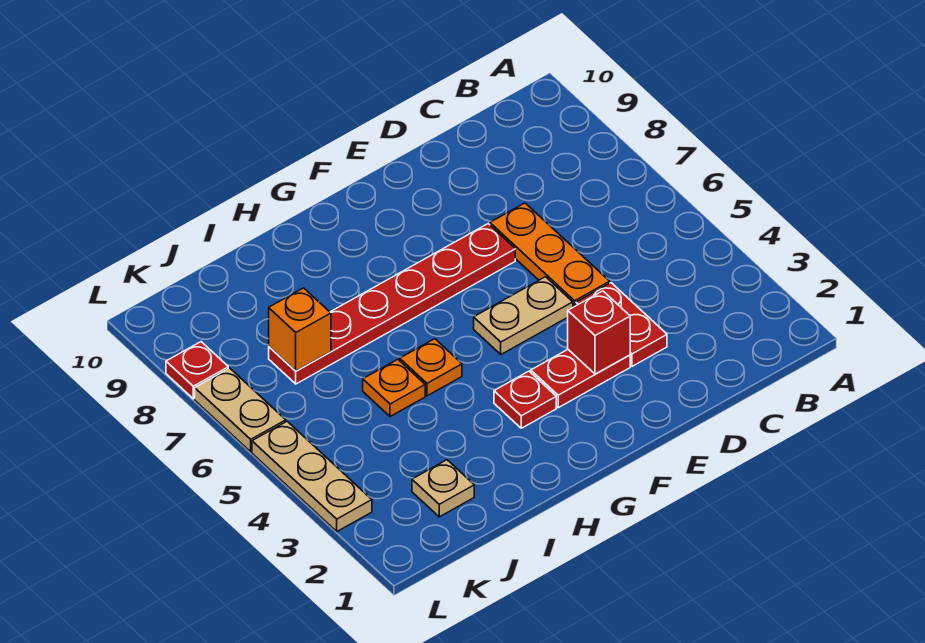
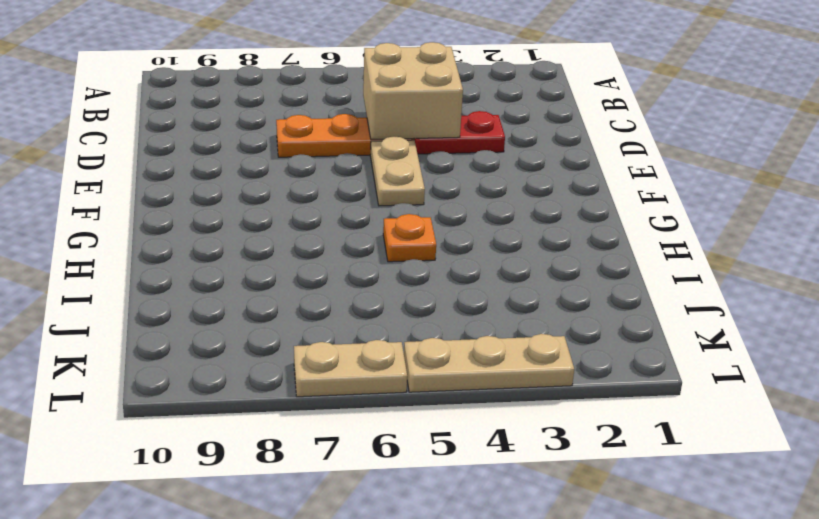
tan 2x2 brick [363,42,463,139] -> none
none -> red 1x2 plate [531,350,630,408]
none -> red 1x6 plate [269,224,515,384]
none -> red 1x1 plate [494,371,556,428]

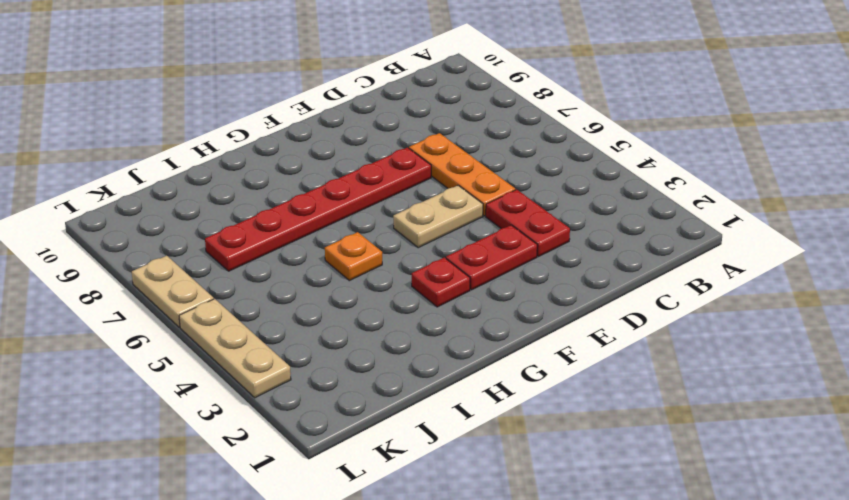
none -> orange 1x1 plate [363,359,425,417]
none -> tan 1x1 plate [412,460,474,517]
none -> red 1x1 plate [166,342,228,399]

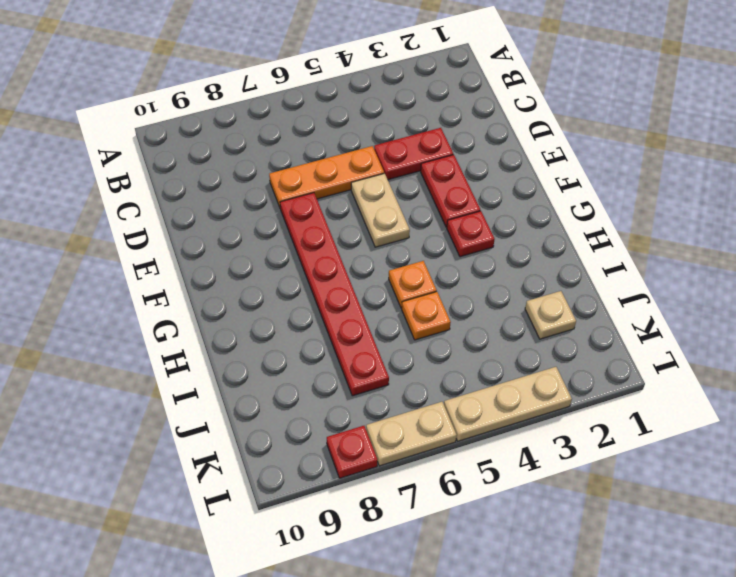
none -> red 1x1 brick [568,291,630,374]
none -> orange 1x1 brick [269,288,331,371]

